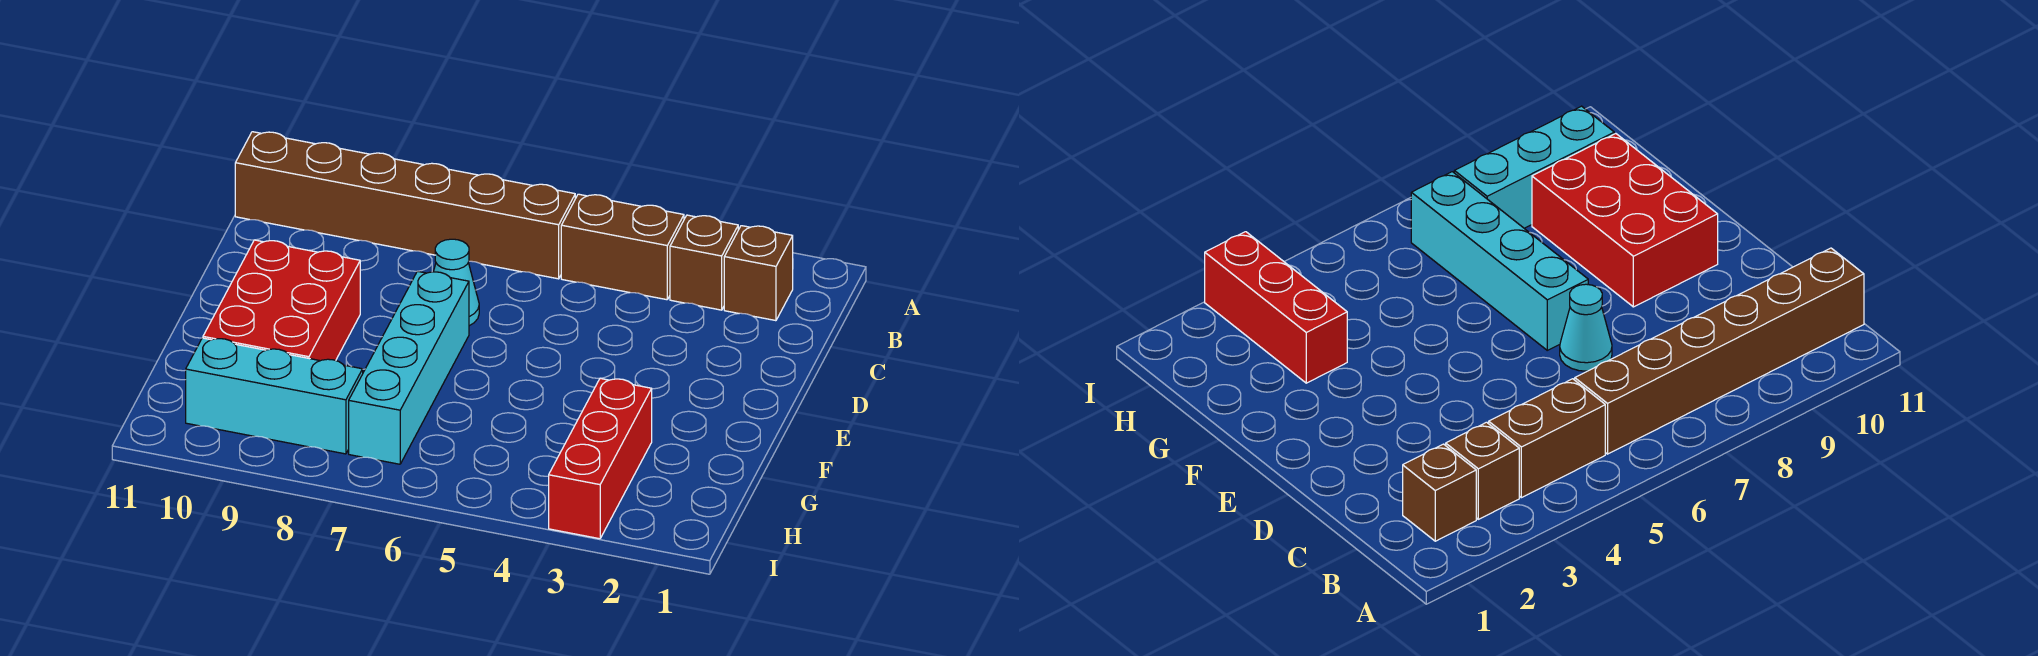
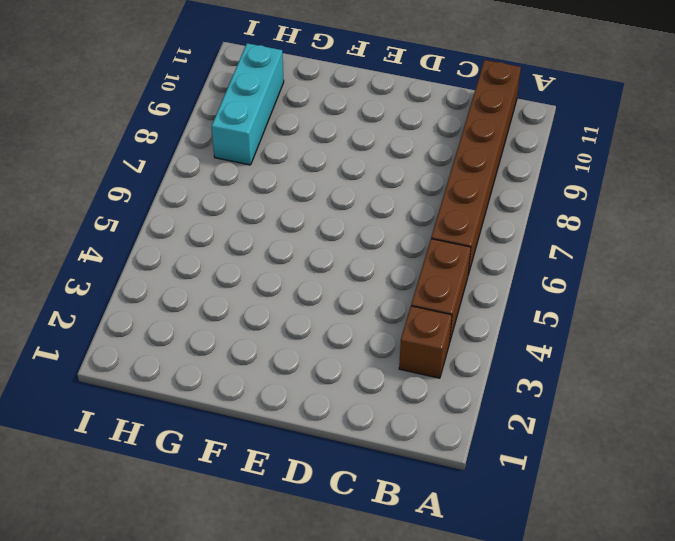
none -> brown 1x1 brick [724,226,793,321]
none -> cyan 1x1 cone [434,239,479,326]

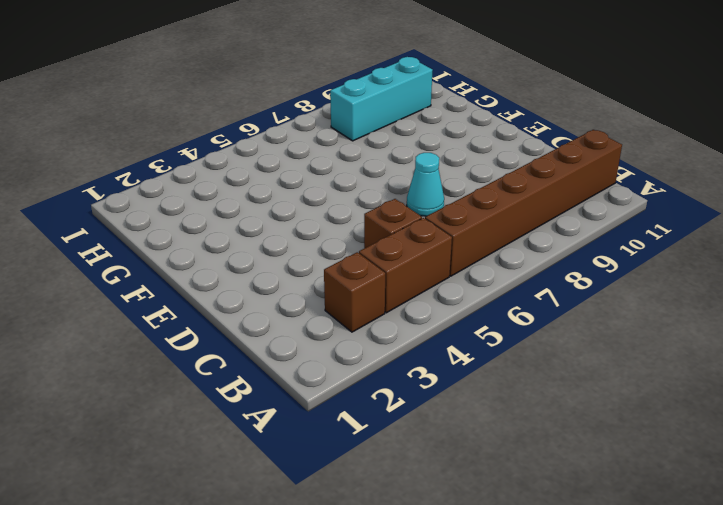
brown 1x1 brick [364,199,422,248] -> brown 1x1 brick moved to [724,226,793,321]
none -> cyan 1x4 brick [349,271,469,464]
none -> red 2x3 brick [203,240,360,361]

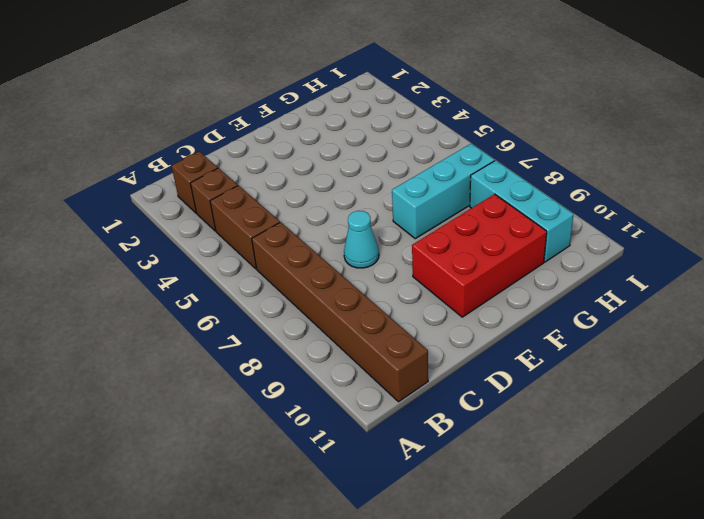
cyan 1x3 brick [392,144,495,239] -> cyan 1x4 brick [349,271,469,464]
none -> red 1x3 brick [549,378,652,539]

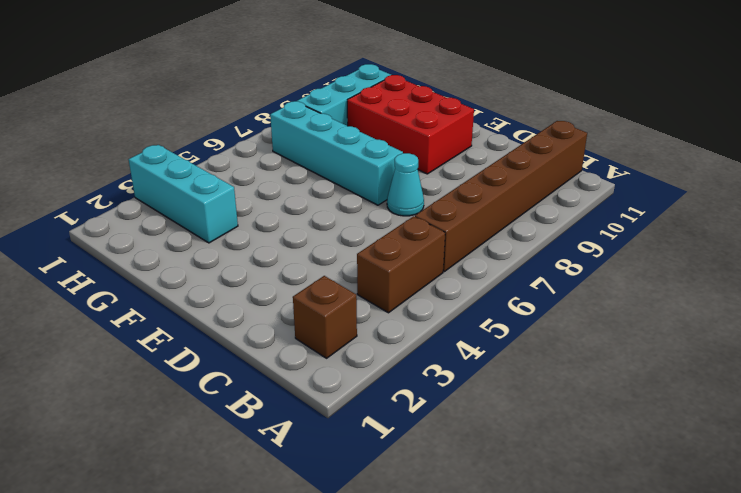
cyan 1x3 brick [128,145,238,243] -> red 1x3 brick [549,378,652,539]
none -> brown 1x1 brick [670,215,738,310]

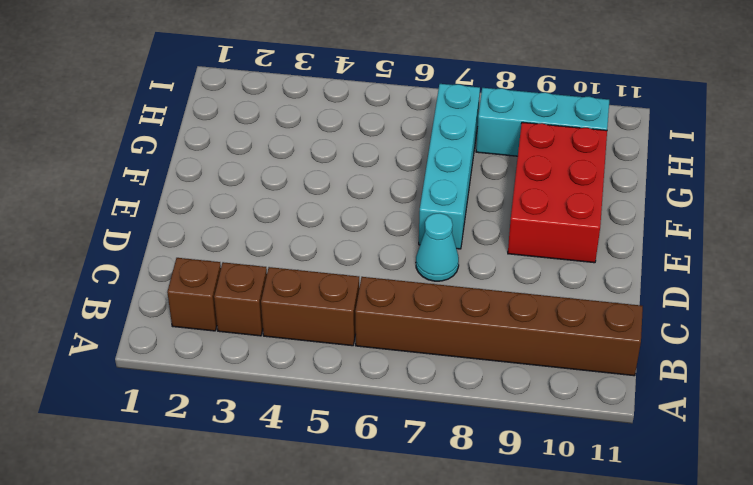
none -> red 1x3 brick [549,378,652,539]

